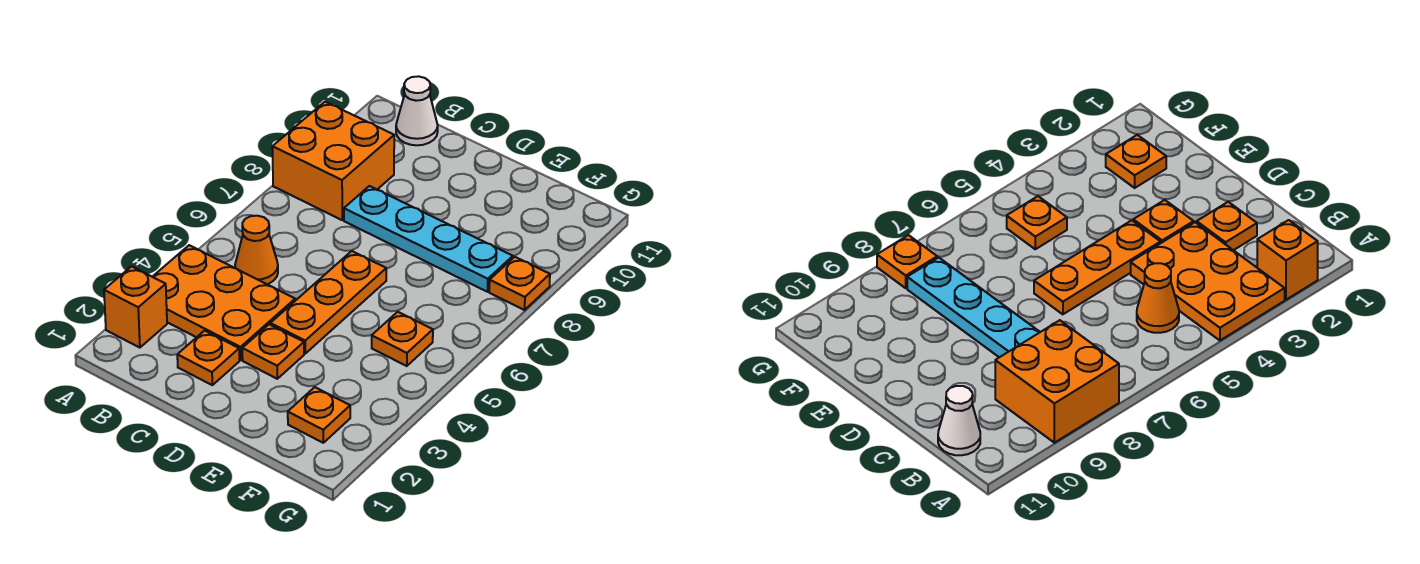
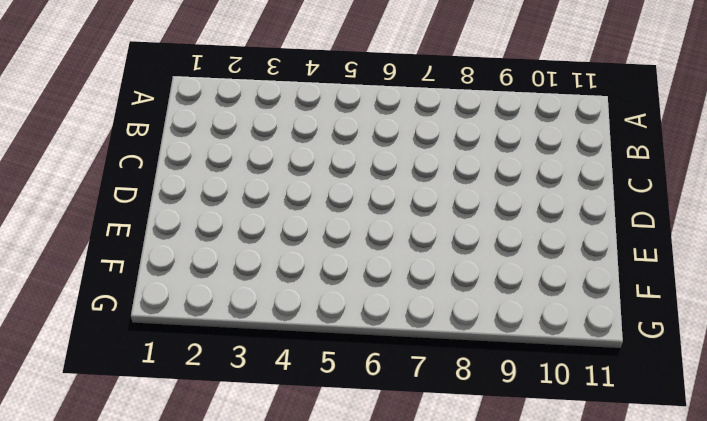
none -> orange 1x1 brick [104,266,167,348]
none -> orange 2x3 plate [153,245,295,360]
none -> orange 2x2 brick [272,102,394,220]

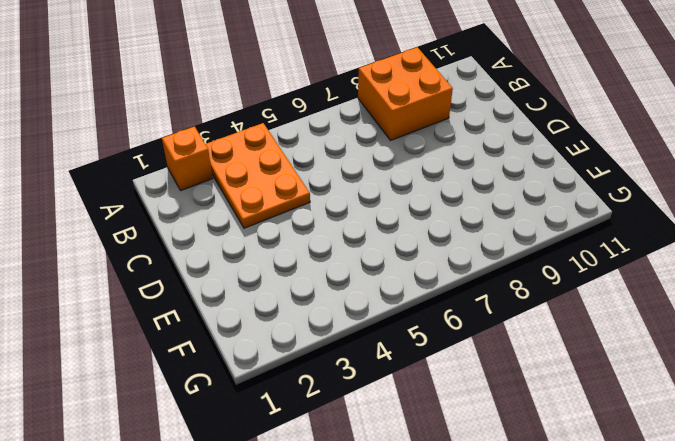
none -> orange 1x1 cone [235,216,278,284]
none -> white 1x1 cone [396,76,438,145]
none -> orange 1x1 plate [177,331,239,385]

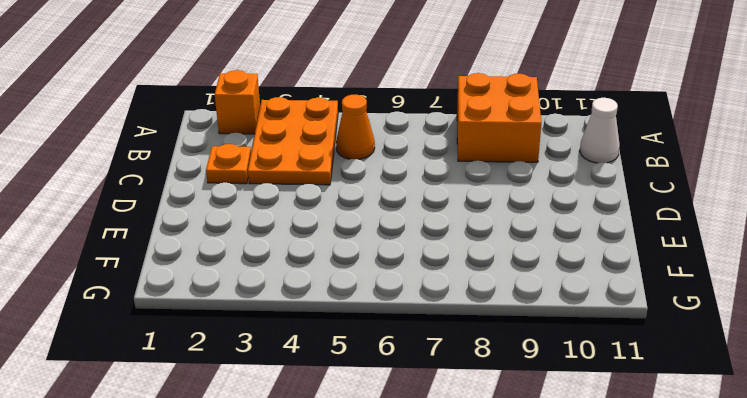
none -> cyan 1x4 plate [344,186,513,292]
none -> orange 1x1 plate [242,324,304,379]
none -> orange 1x3 plate [270,251,386,353]

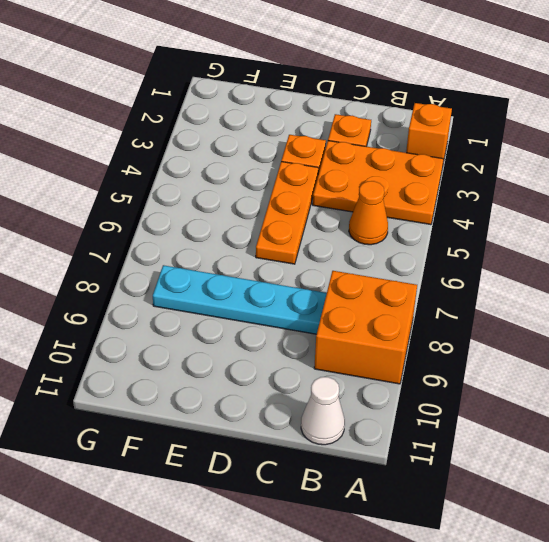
none -> orange 1x1 plate [288,387,350,443]
none -> orange 1x1 plate [372,312,433,366]
none -> orange 1x1 plate [489,257,550,310]

